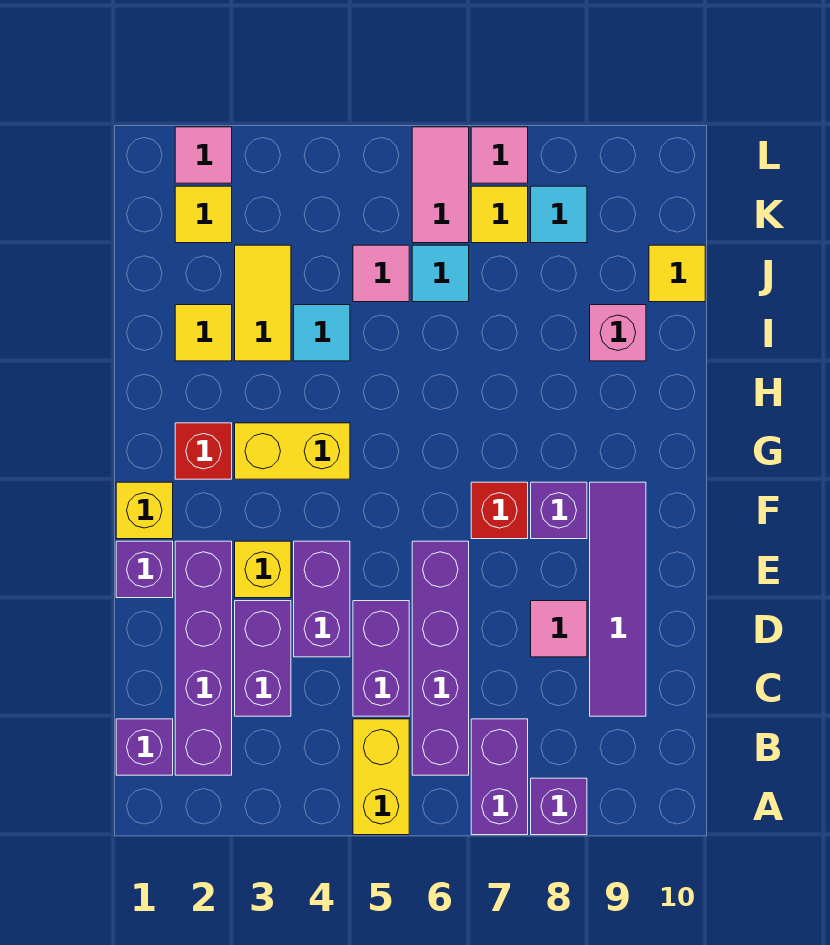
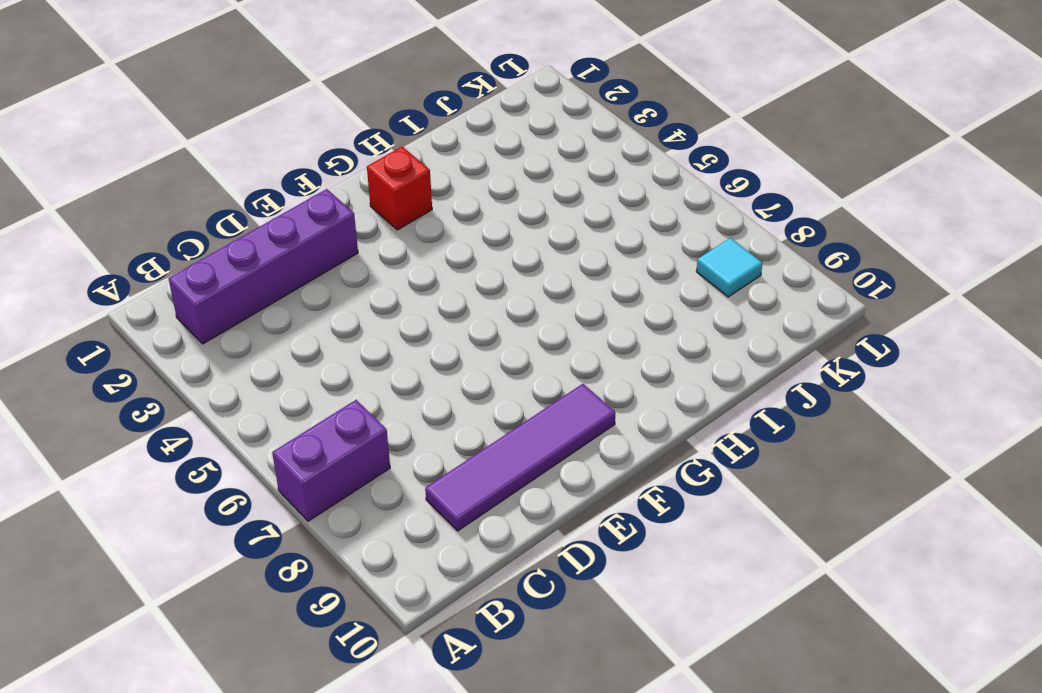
none -> yellow 1x2 brick [353,719,409,835]
none -> purple 1x1 brick [531,778,587,835]
none -> purple 1x1 brick [116,719,173,775]
none -> purple 1x4 brick [412,541,469,775]

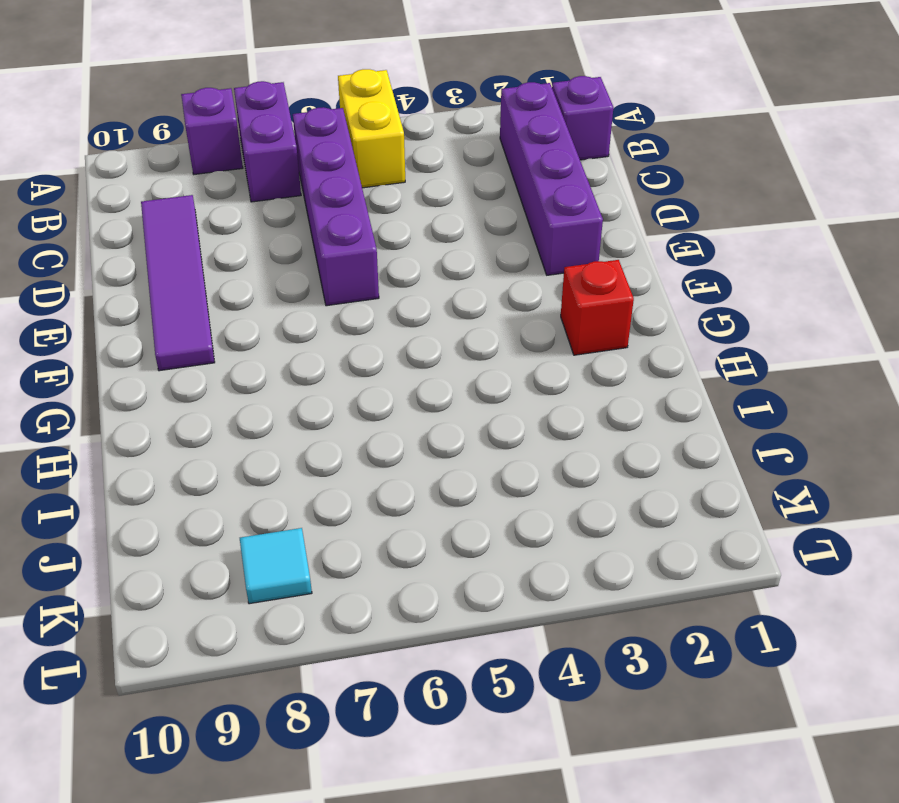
none -> purple 1x2 brick [235,601,291,716]
none -> purple 1x2 brick [353,601,409,716]
none -> purple 1x2 brick [294,541,350,657]
none -> pink 1x1 tile [531,601,587,657]

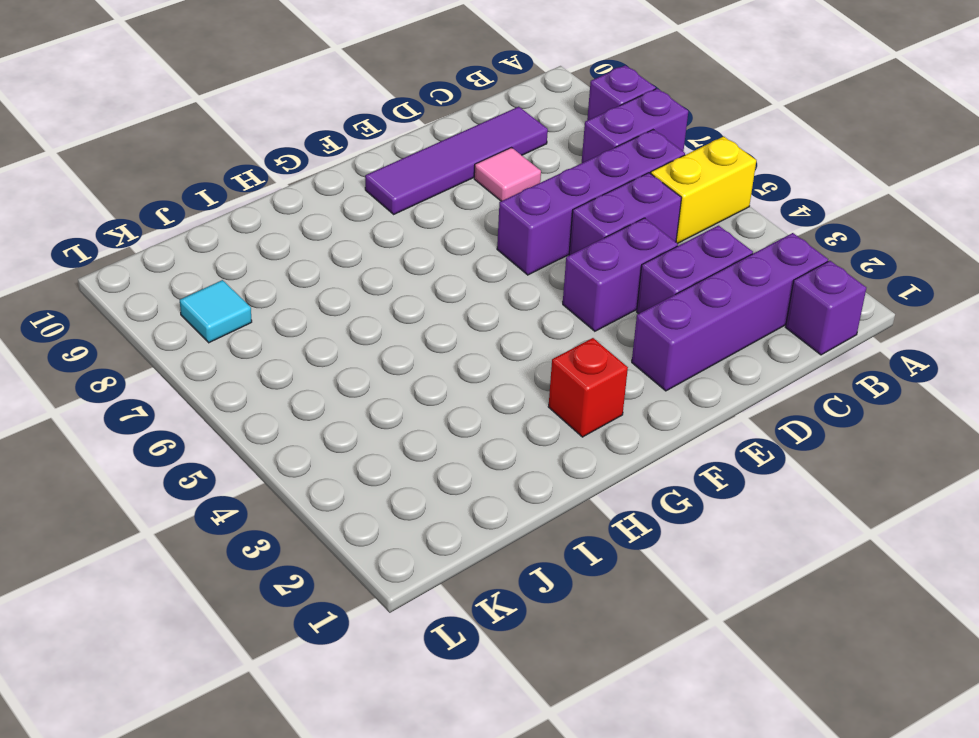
none -> purple 1x1 brick [116,541,173,598]
none -> yellow 1x1 brick [235,541,291,598]
none -> yellow 1x1 brick [116,482,173,539]
none -> red 1x1 brick [471,482,528,539]

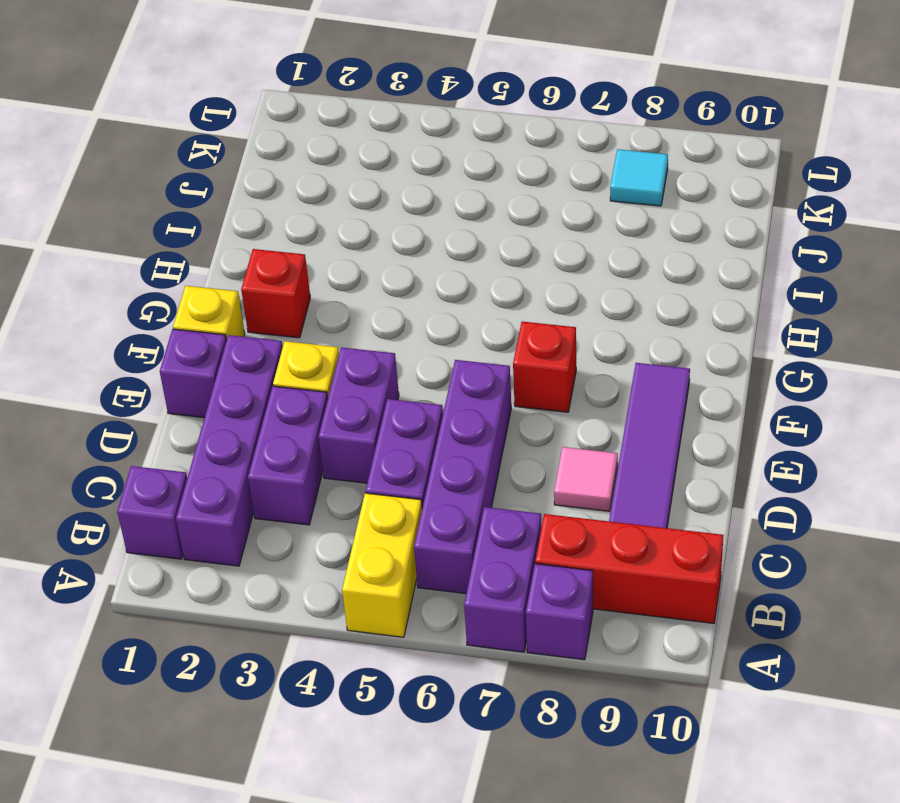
red 1x3 brick [535,514,723,623] -> none
none -> purple 1x1 brick [531,482,587,539]
none -> yellow 1x2 brick [235,423,350,479]
none -> yellow 1x1 tile [175,305,232,361]
none -> yellow 1x2 tile [235,245,291,361]

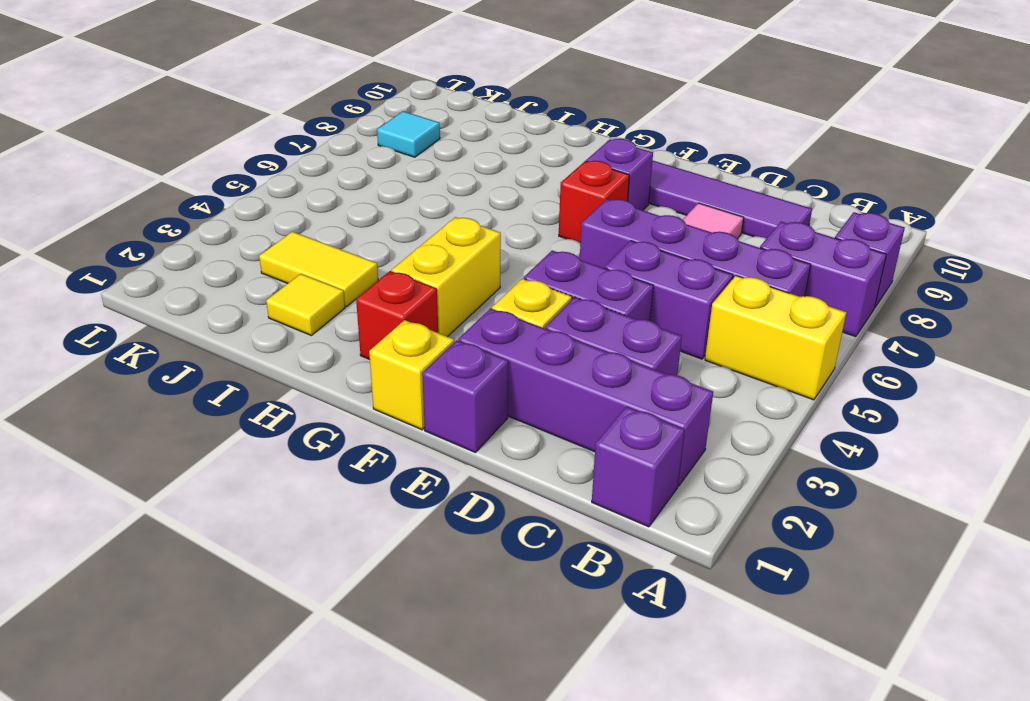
none -> cyan 1x1 tile [294,305,350,361]
none -> pink 1x1 brick [590,305,646,361]
none -> pink 1x1 tile [353,245,409,302]
none -> cyan 1x1 tile [412,245,469,302]

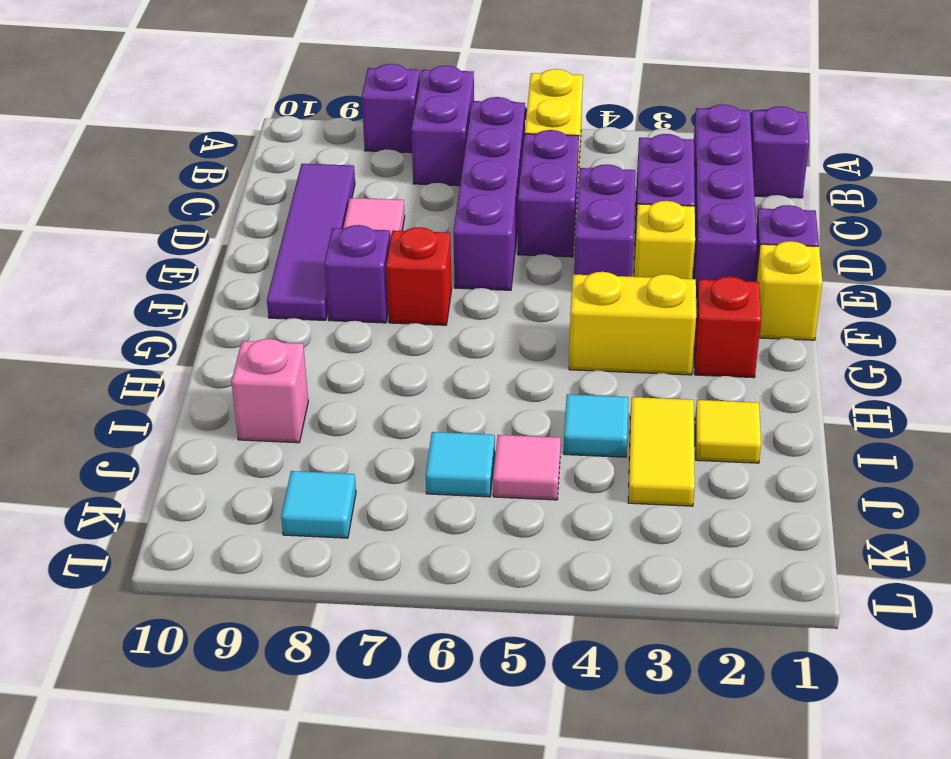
none -> yellow 1x1 tile [649,245,705,302]
none -> yellow 1x1 tile [175,186,232,243]
none -> pink 1x2 tile [412,127,469,243]
none -> yellow 1x1 tile [471,186,528,243]

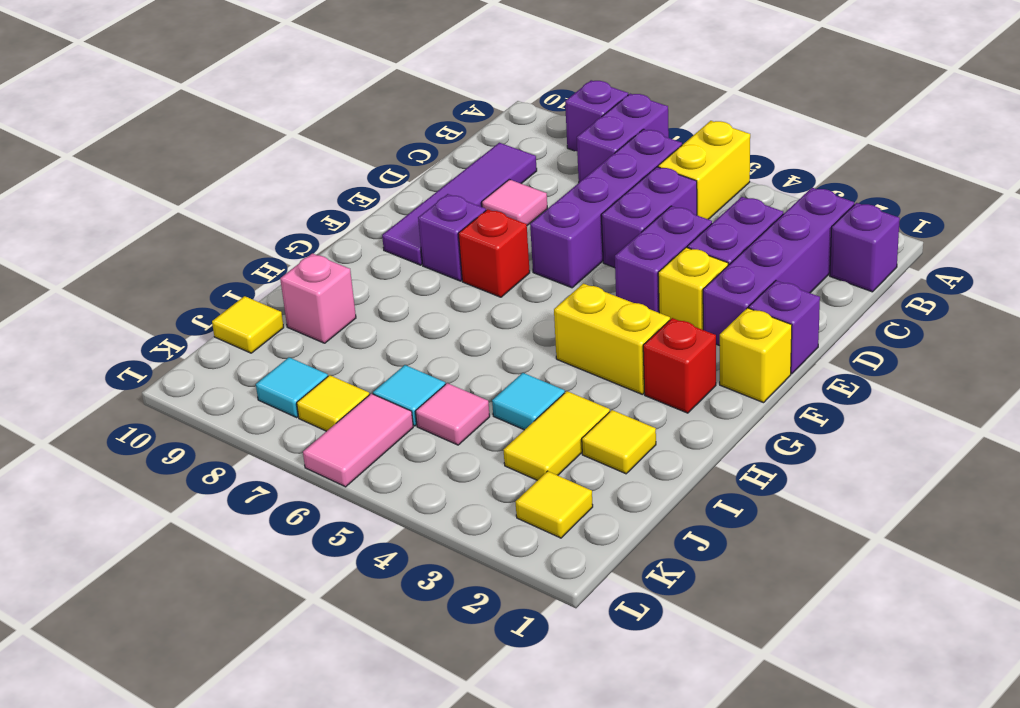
none -> pink 1x1 tile [175,127,232,183]
none -> pink 1x1 tile [471,127,528,183]

